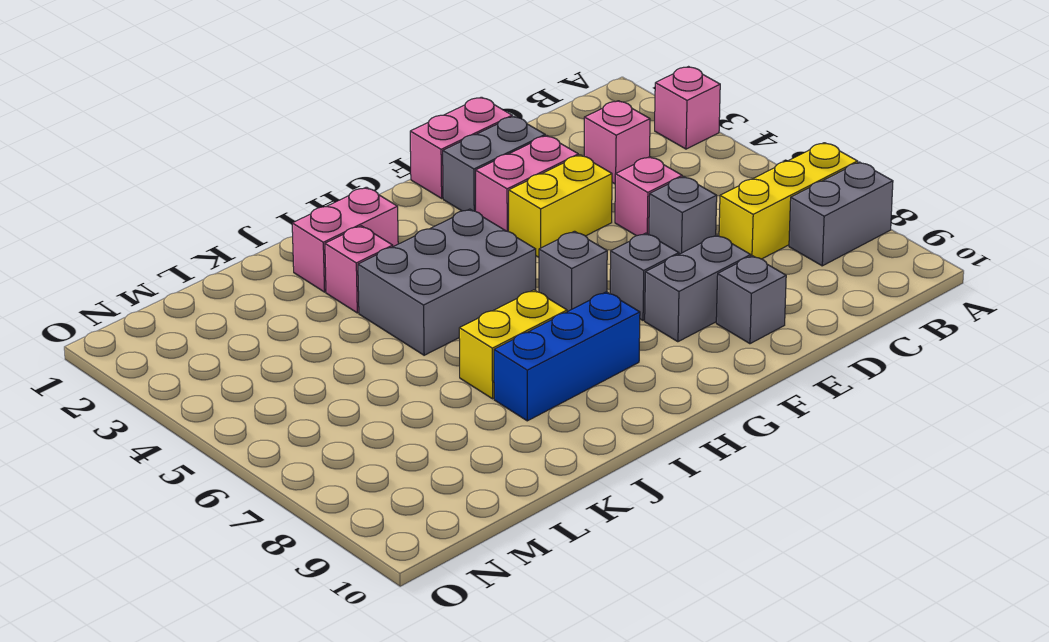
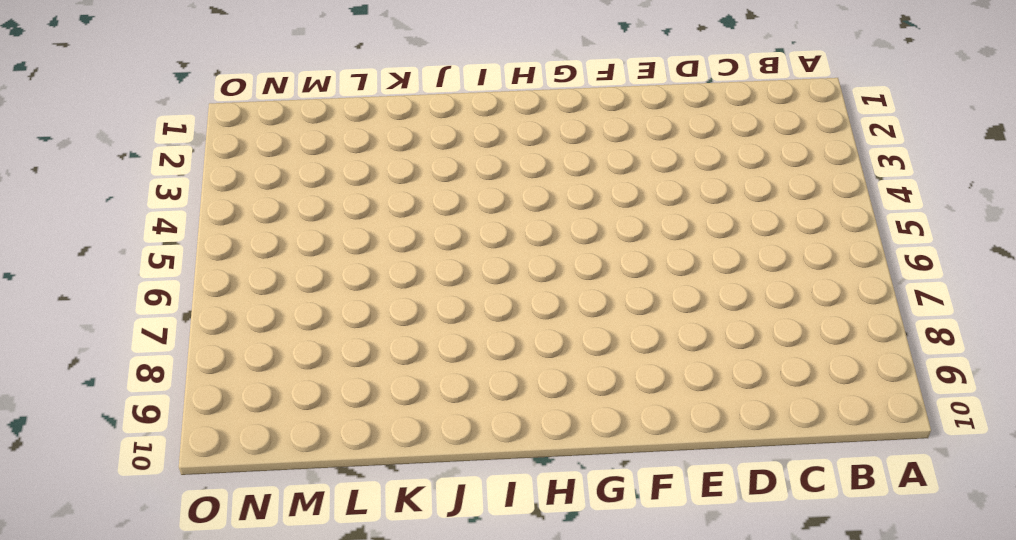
none -> pink 1x1 brick [655,67,720,149]
none -> yellow 1x3 brick [719,143,858,259]
none -> grey 1x2 brick [789,162,893,266]

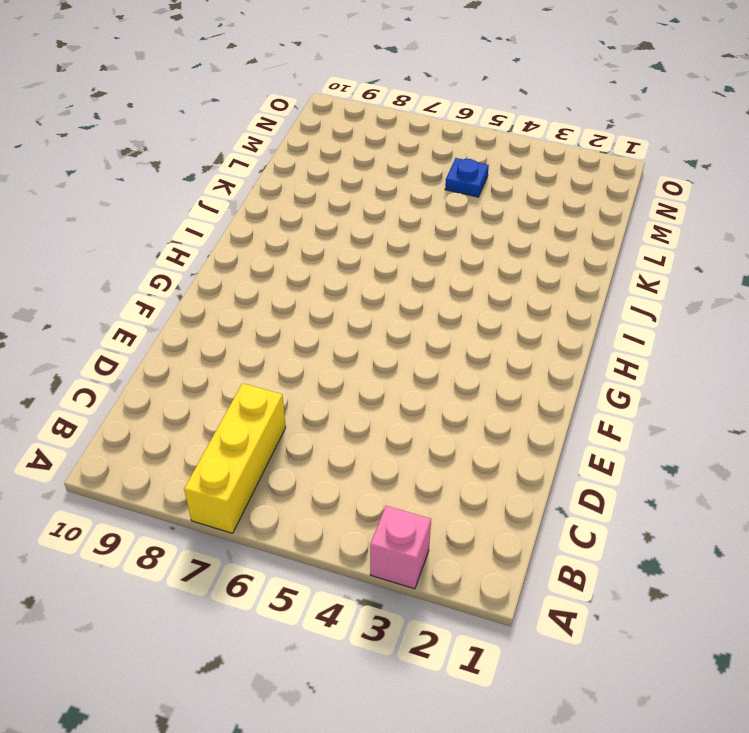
blue 1x1 plate [445,158,489,197] -> none
none -> grey 1x2 brick [789,162,893,266]
none -> pink 1x1 brick [584,101,650,184]
none -> pink 1x1 brick [615,157,682,236]

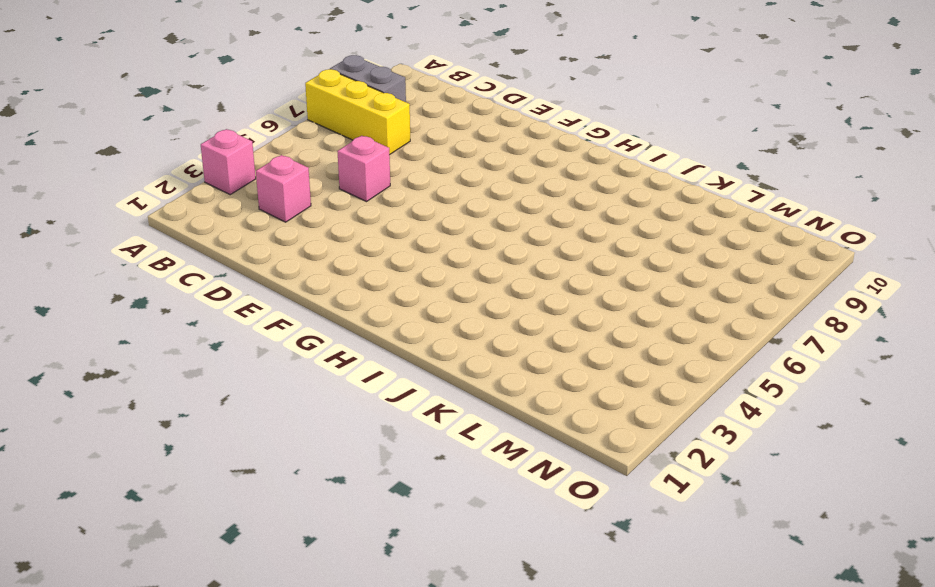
none -> grey 1x1 brick [649,176,717,254]
none -> pink 1x2 brick [410,97,512,198]
none -> grey 1x2 brick [443,116,545,211]

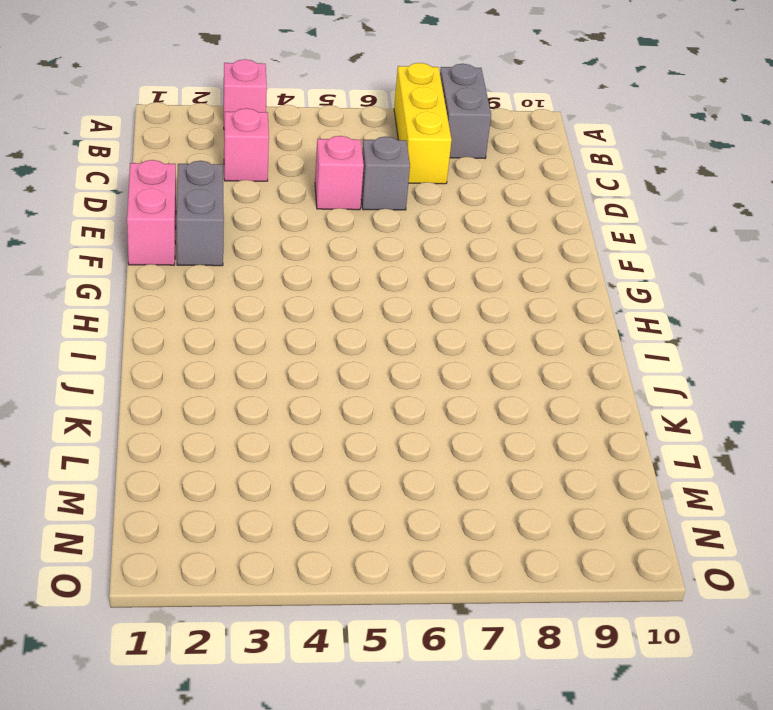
none -> pink 1x2 brick [476,136,578,232]
none -> yellow 1x2 brick [509,155,612,257]
none -> grey 1x2 brick [645,235,751,342]

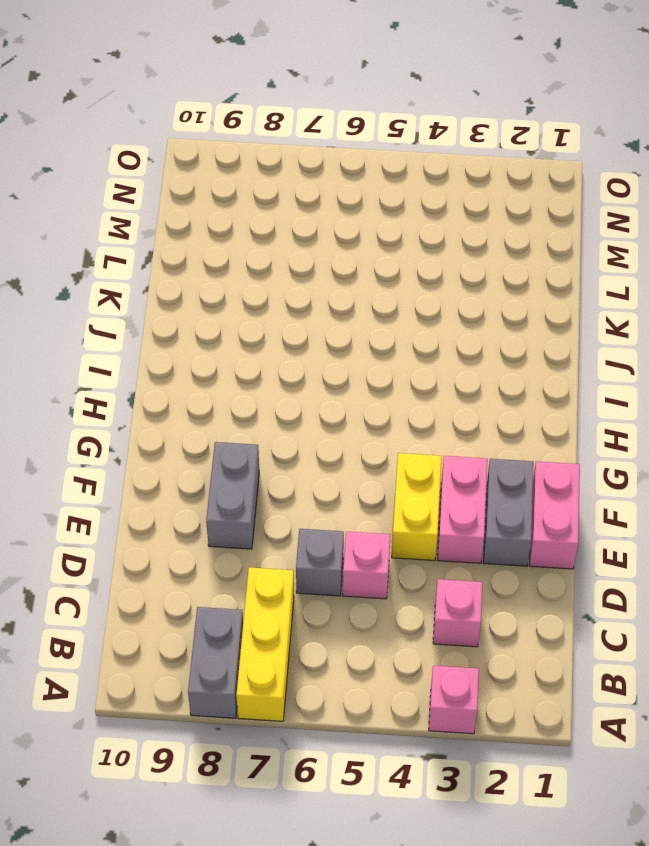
none -> grey 1x1 brick [716,256,786,344]
none -> grey 1x1 brick [610,233,679,320]
none -> grey 1x1 brick [539,231,607,312]

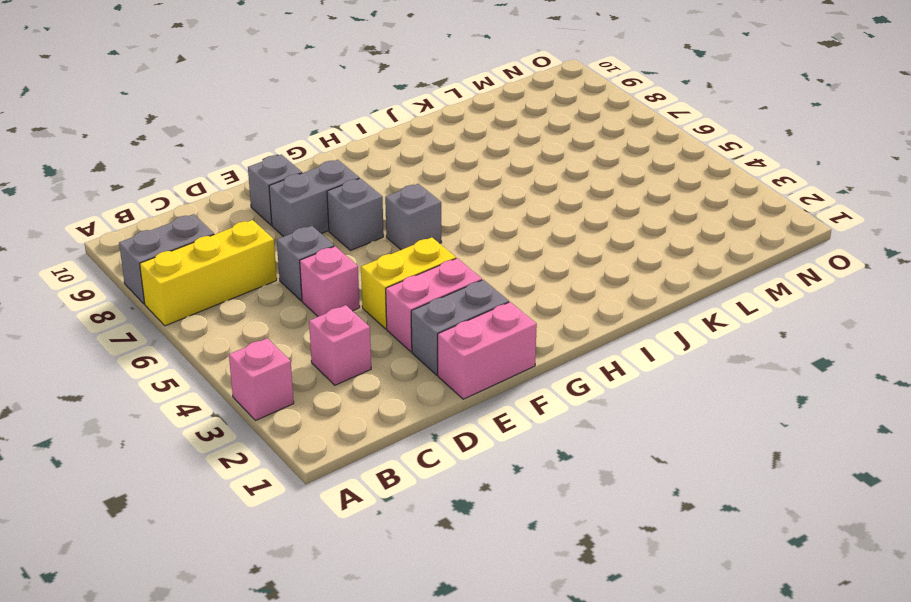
none -> grey 2x3 brick [358,209,536,355]
none -> blue 1x3 brick [494,292,640,421]
none -> pink 1x2 brick [292,187,398,292]

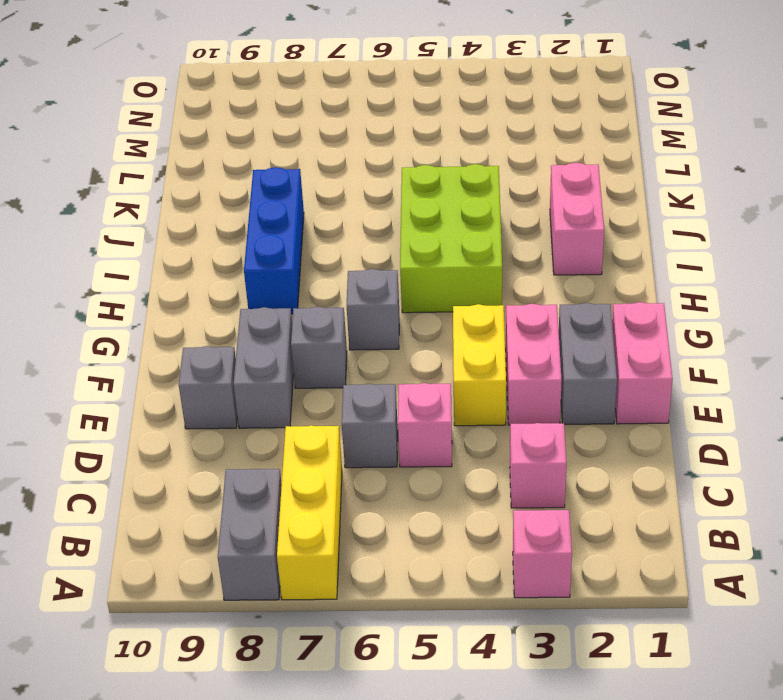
lime 2x3 brick [400,164,502,313] -> grey 2x3 brick [358,209,536,355]
none -> yellow 1x2 brick [459,290,567,399]
none -> pink 1x1 brick [325,226,393,313]

